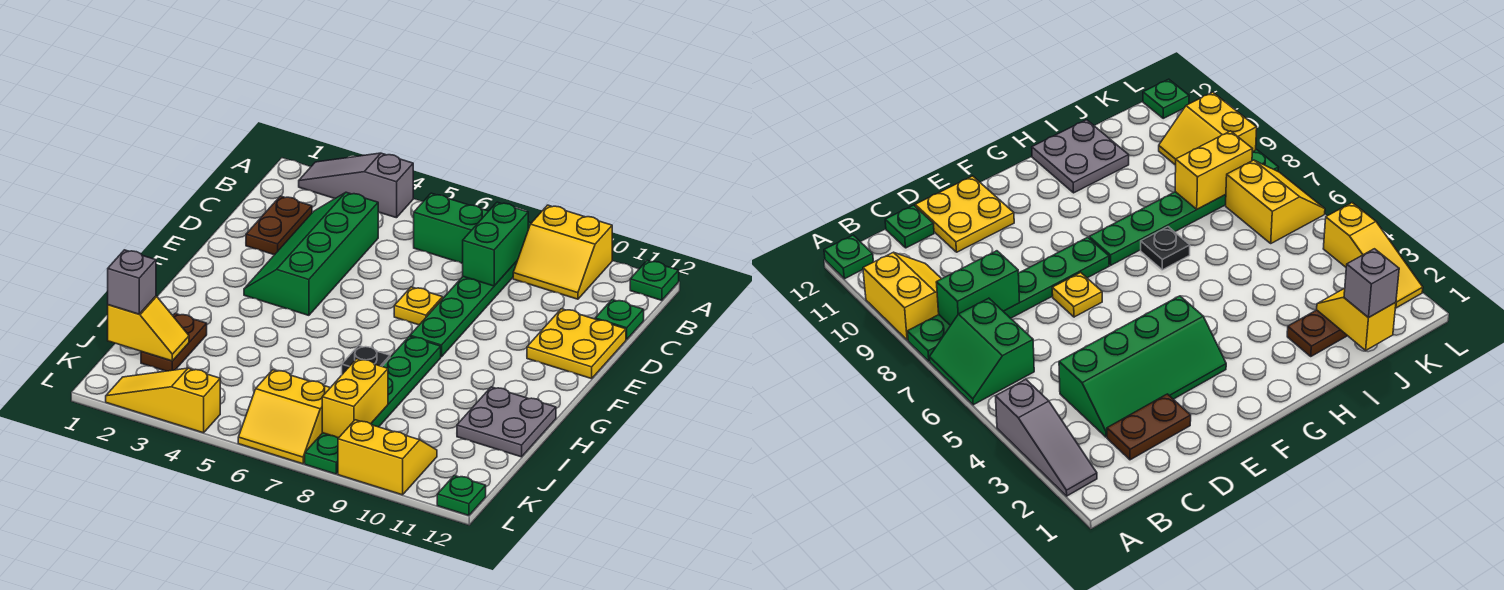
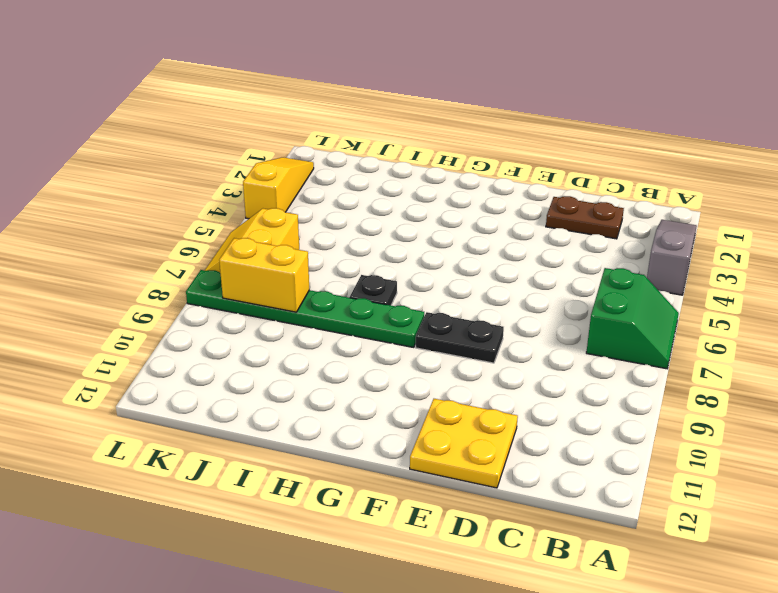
black 1x2 plate [416,312,504,363] -> green 1x6 plate [410,222,531,357]
none -> yellow 2x2 slope [513,205,612,299]
none -> green 1x1 plate [630,260,679,300]
none -> green 2x4 slope [244,192,378,315]

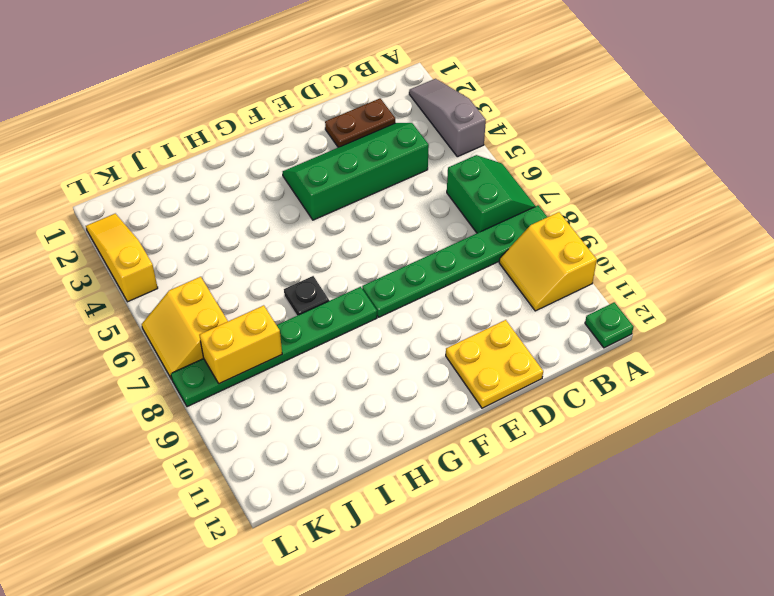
none -> green 1x1 plate [595,300,644,339]
none -> yellow 1x1 plate [394,287,443,325]
none -> grey 2x2 plate [457,387,556,457]

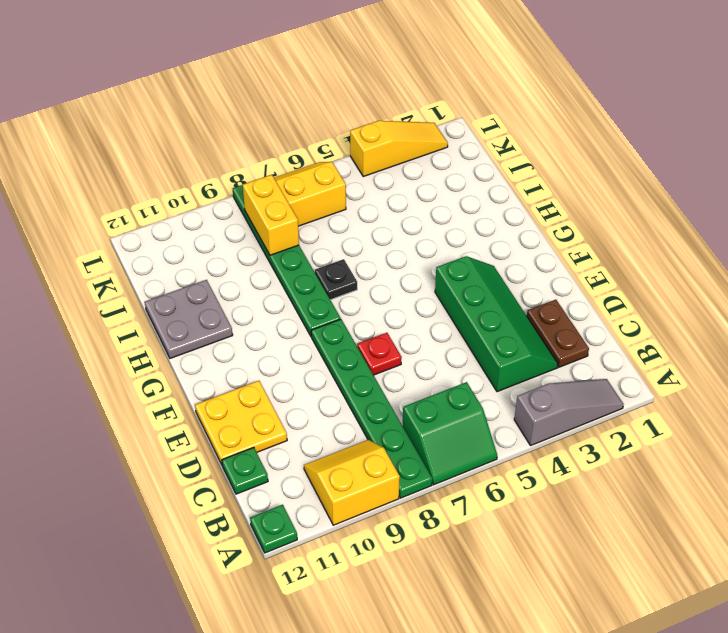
red 1x1 plate [357,333,402,375] -> yellow 1x1 plate [394,287,443,325]
none -> brown 1x2 plate [141,313,207,371]
none -> yellow 2x2 slope [338,420,437,495]
none -> green 1x1 plate [437,476,486,515]

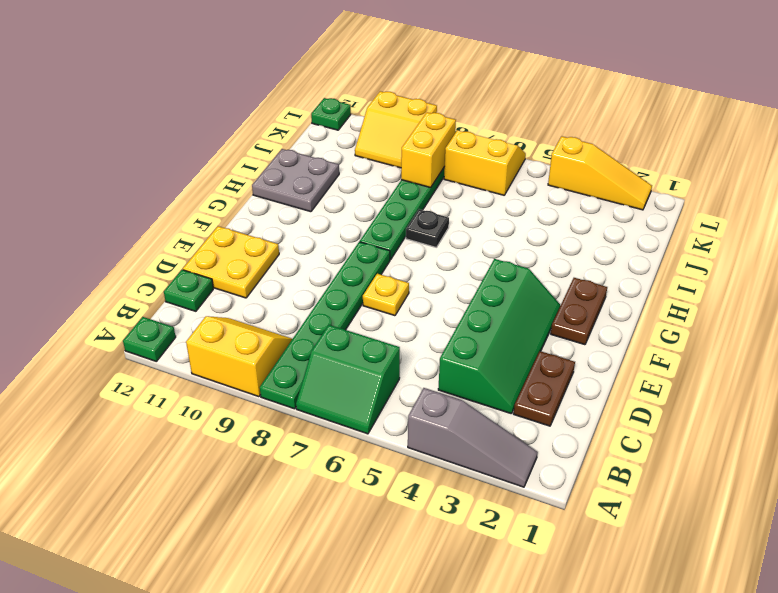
brown 1x2 plate [551,278,607,345] -> brown 1x2 plate moved to [141,313,207,371]
none -> green 1x2 brick [462,202,528,286]
none -> yellow 1x2 slope [108,296,189,361]
none -> grey 1x1 brick [108,250,156,314]

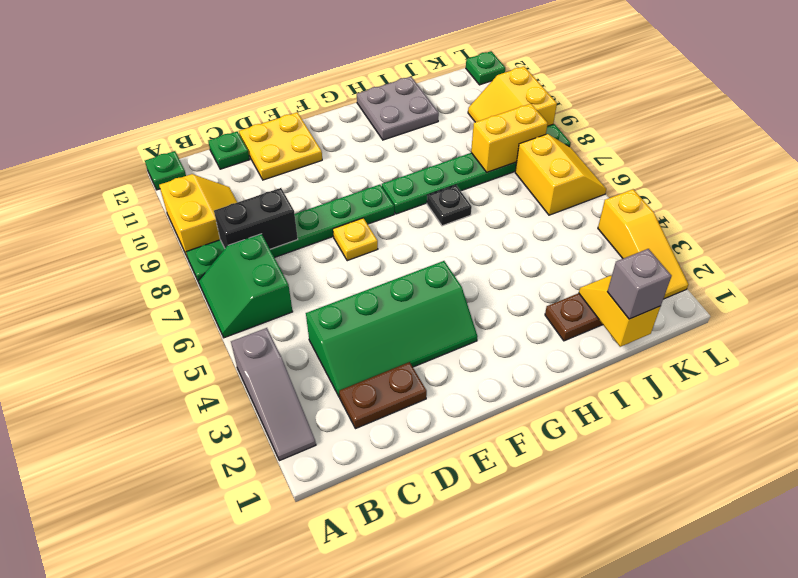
black 1x2 brick [214,188,298,249] -> green 1x2 brick [462,202,528,286]

